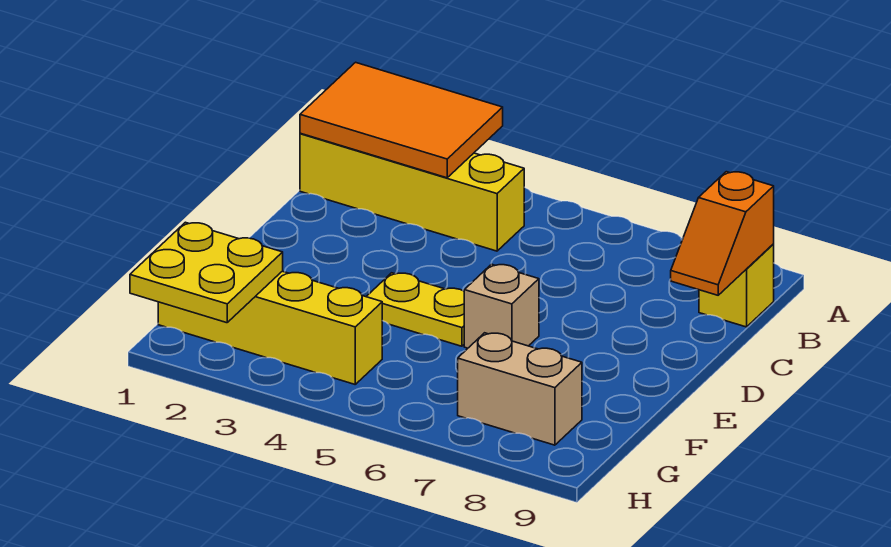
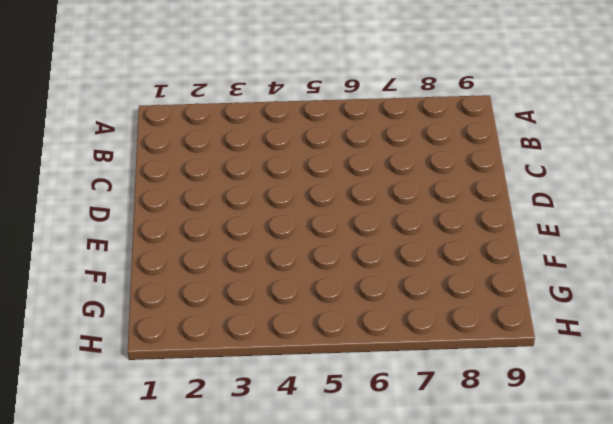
none -> yellow 1x4 brick [300,133,524,251]
none -> yellow 1x1 brick [699,244,774,327]

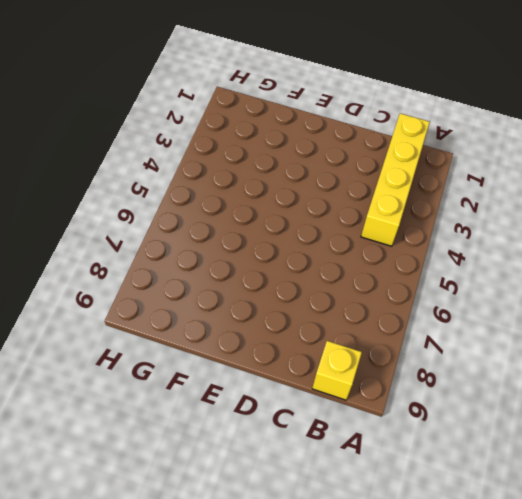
none -> yellow 1x2 plate [366,273,464,346]
none -> tan 1x1 brick [464,264,539,348]

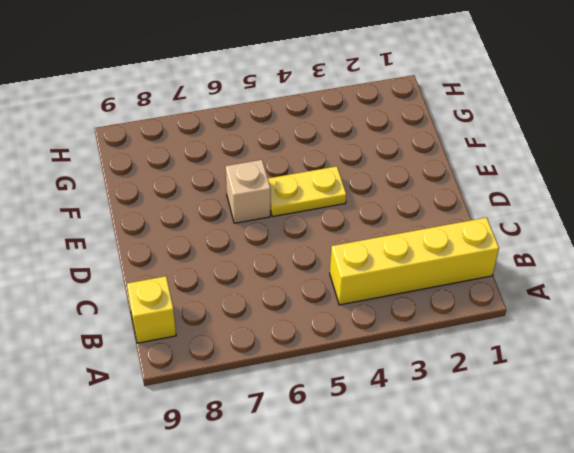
none -> yellow 1x4 brick [158,271,382,384]
none -> tan 1x2 brick [458,333,582,445]

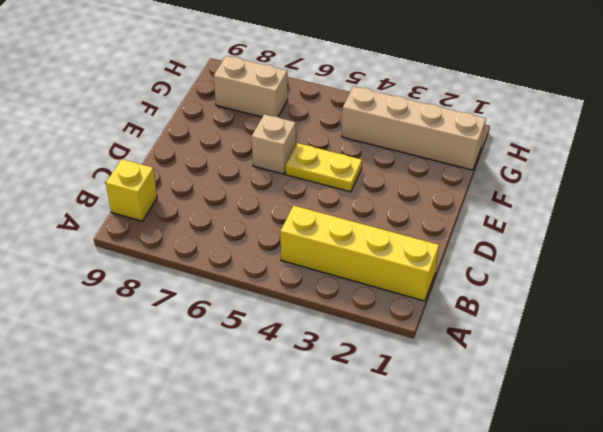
tan 1x4 brick [342,86,486,170] -> yellow 1x4 brick [158,271,382,384]
none -> orange 2x3 tile [300,62,503,178]
none -> orange 1x2 slope [671,172,774,295]

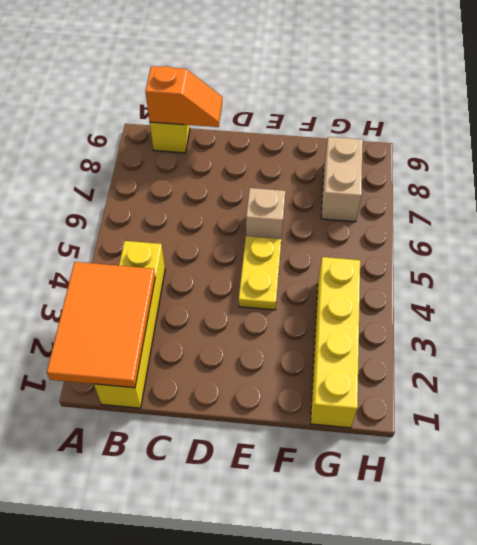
none -> yellow 2x2 plate [130,222,283,323]

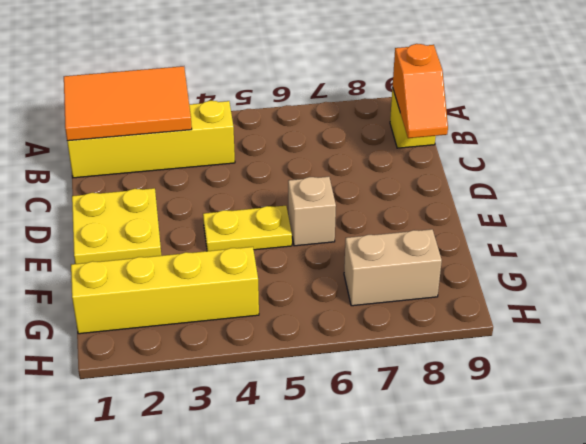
yellow 2x2 plate [72,188,161,264] -> yellow 2x2 plate moved to [130,222,283,323]

